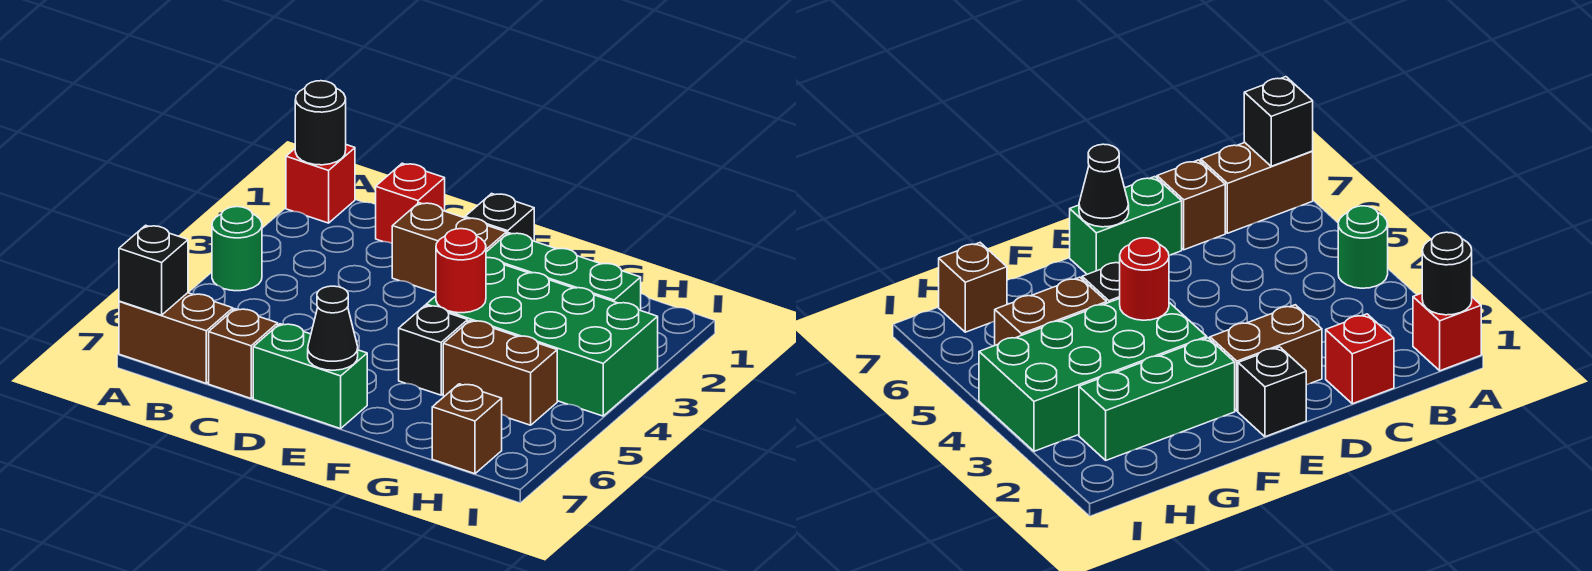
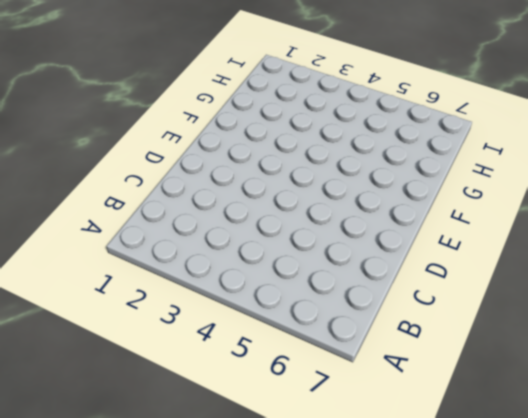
none -> red 1x1 brick [286,145,355,223]
none -> green 1x1 round brick [212,207,262,291]
none -> brown 1x2 brick [119,293,233,383]

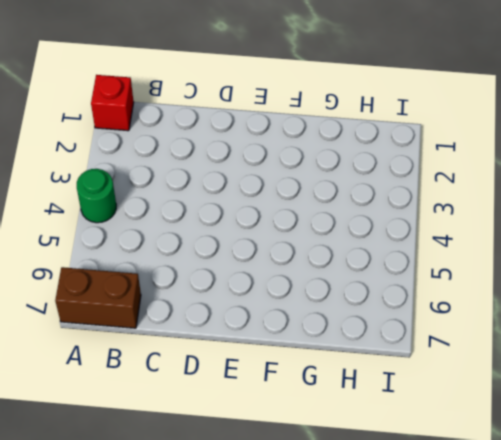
none -> red 1x1 brick [376,163,445,243]
none -> brown 1x1 brick [209,309,278,398]
none -> brown 1x2 brick [392,203,506,293]

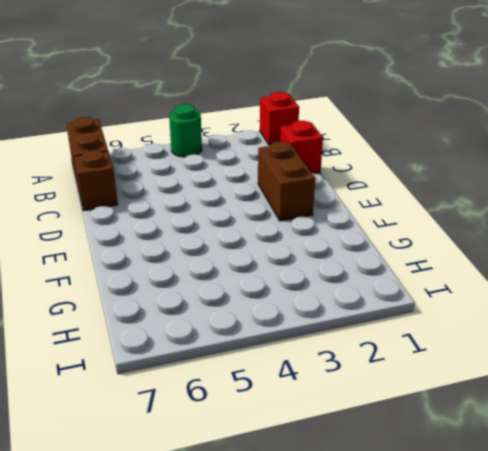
none -> green 1x2 brick [253,324,367,429]
none -> black 1x1 brick [465,194,534,241]
none -> green 1x3 brick [486,233,641,310]

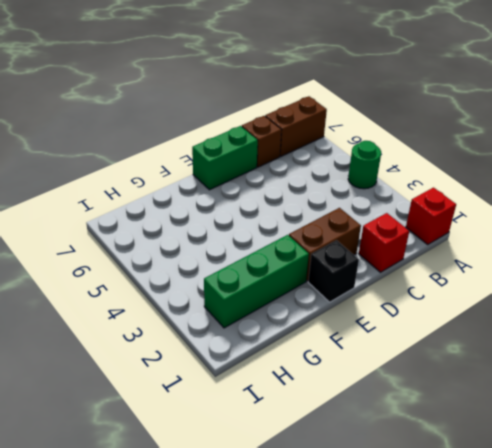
none -> green 2x4 brick [426,258,658,416]
none -> black 1x1 brick [399,305,468,395]
none -> brown 1x2 brick [443,321,557,425]

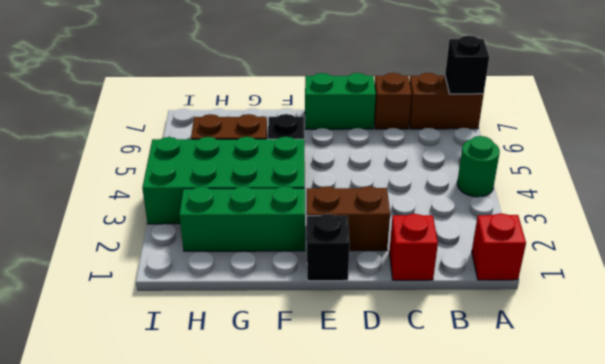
none -> brown 1x1 brick [432,384,502,474]
none -> black 1x1 round brick [295,81,346,165]
none -> black 1x1 cone [308,286,358,370]

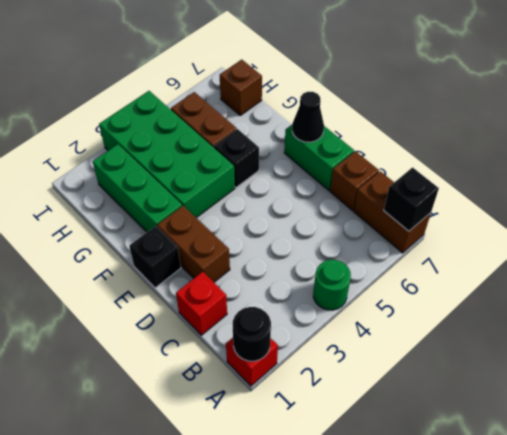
none -> red 1x1 round brick [436,229,486,313]

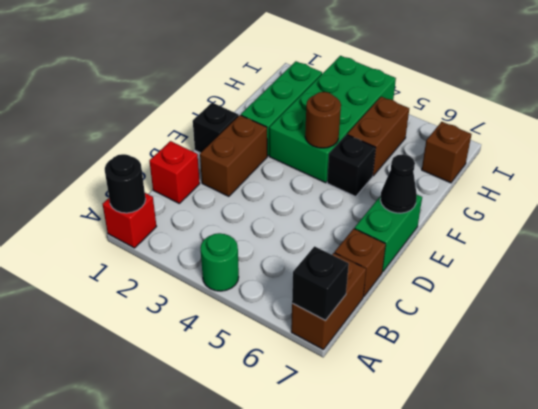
brown 1x1 round brick [305,92,341,148] -> red 1x1 round brick [436,229,486,313]

